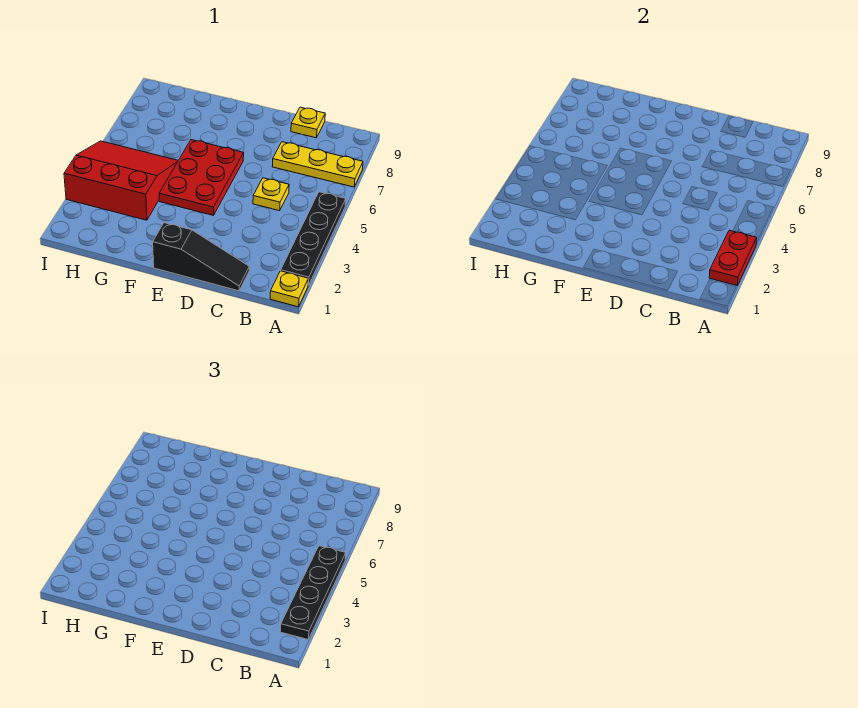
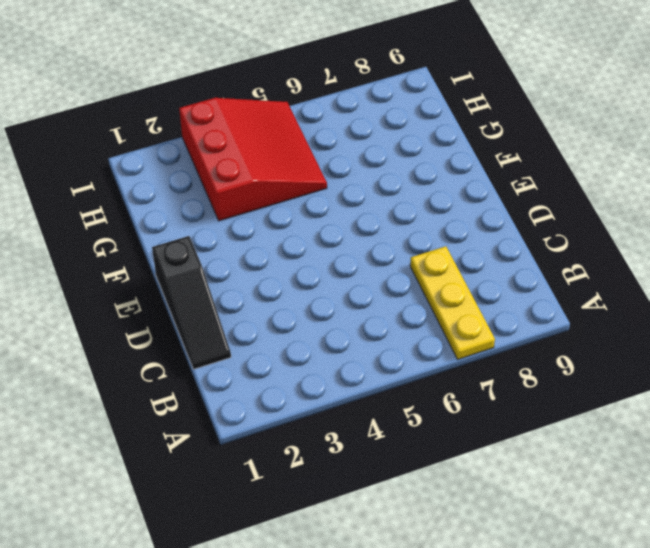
none -> yellow 1x1 plate [270,271,308,307]
none -> black 1x4 plate [281,192,346,285]

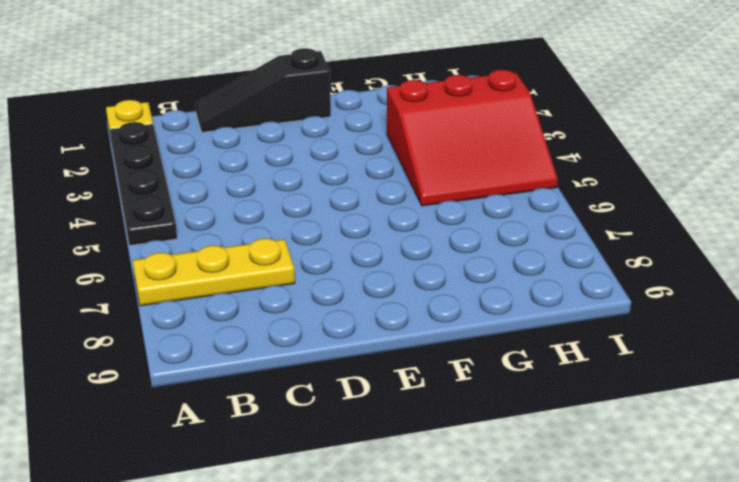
none -> yellow 1x1 plate [253,178,289,211]
none -> yellow 1x1 plate [291,107,325,138]

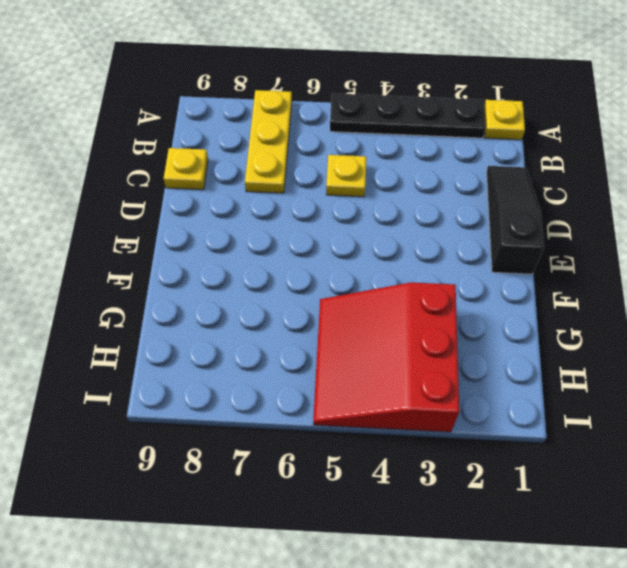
none -> red 2x3 plate [159,140,244,215]
none -> red 1x2 plate [709,230,757,285]

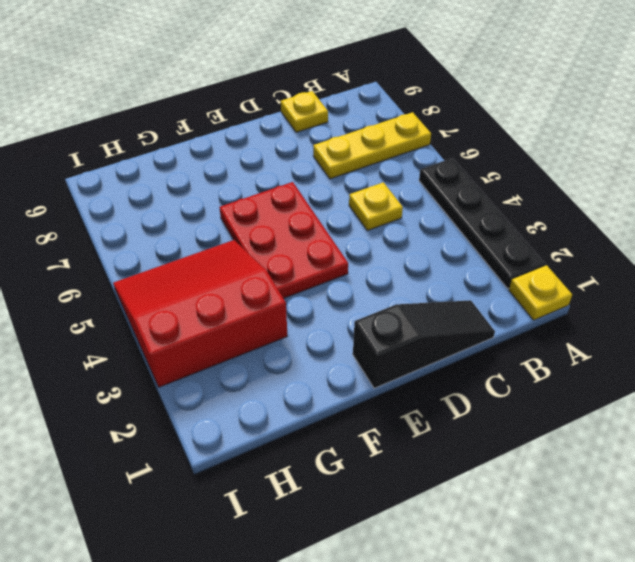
none -> red 1x2 plate [709,230,757,285]
none -> black 1x4 plate [280,546,346,639]

